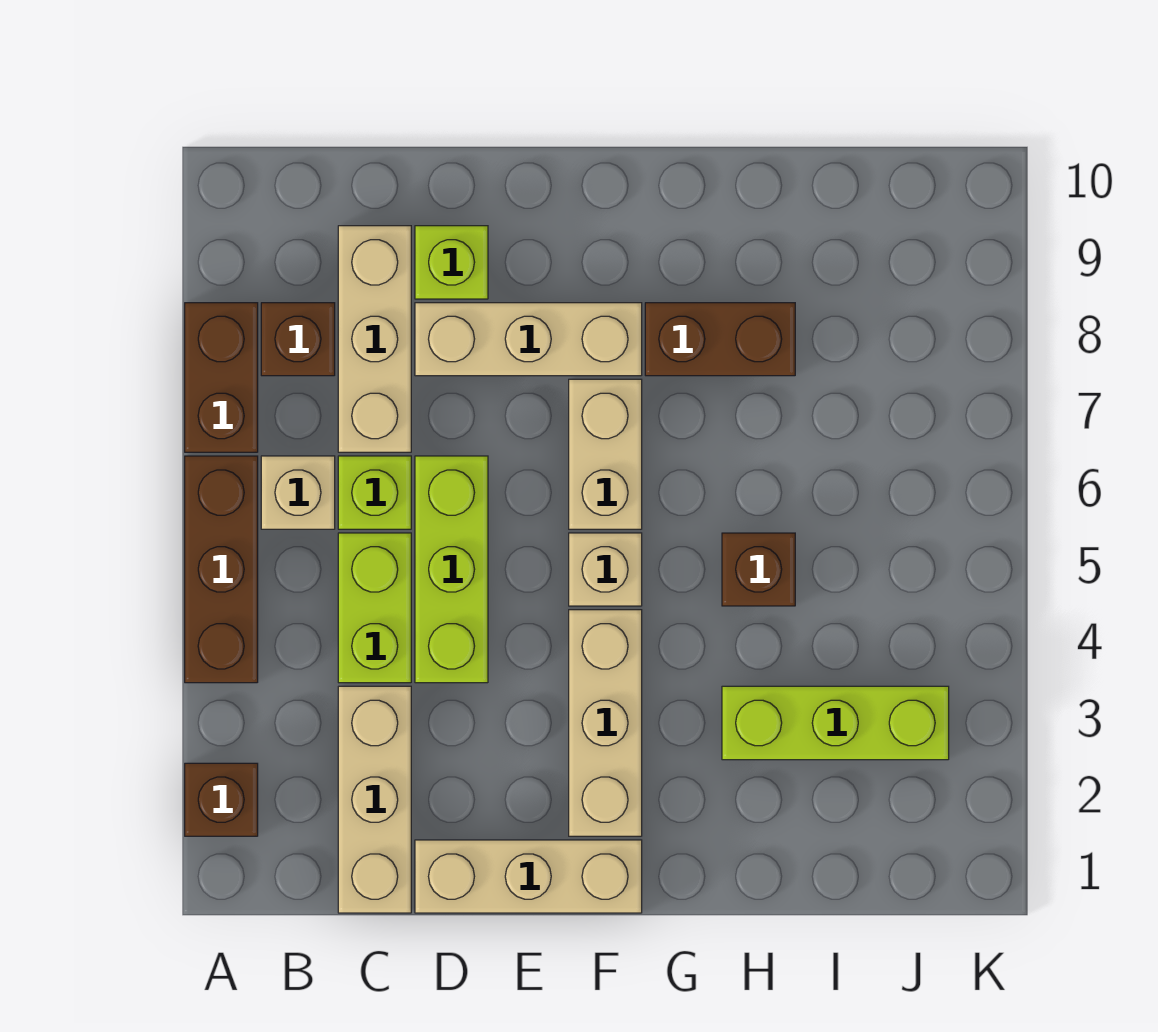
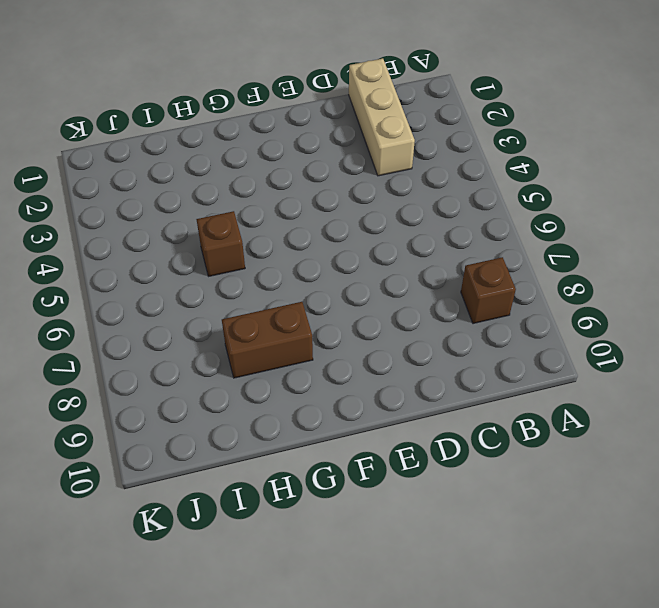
none -> brown 1x1 brick [185,763,258,836]
none -> brown 1x3 brick [185,456,258,683]
none -> brown 1x2 brick [185,303,258,452]

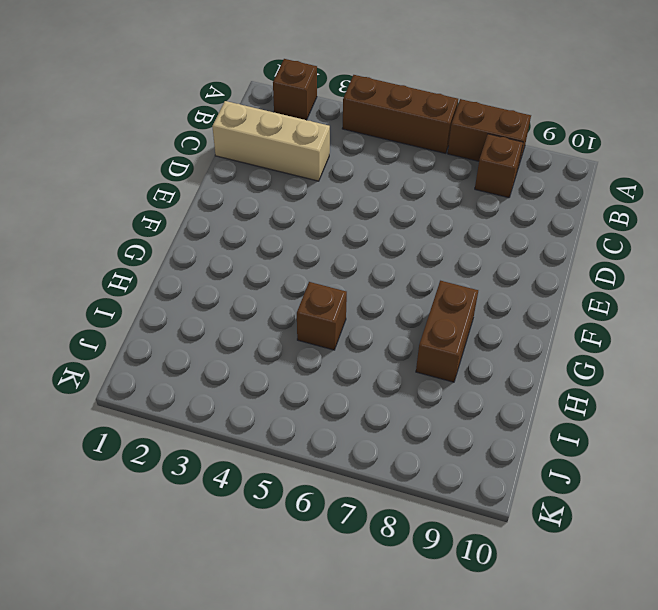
none -> tan 1x1 brick [261,456,335,529]
none -> lime 1x2 brick [338,533,411,683]
none -> lime 1x1 brick [338,456,411,529]

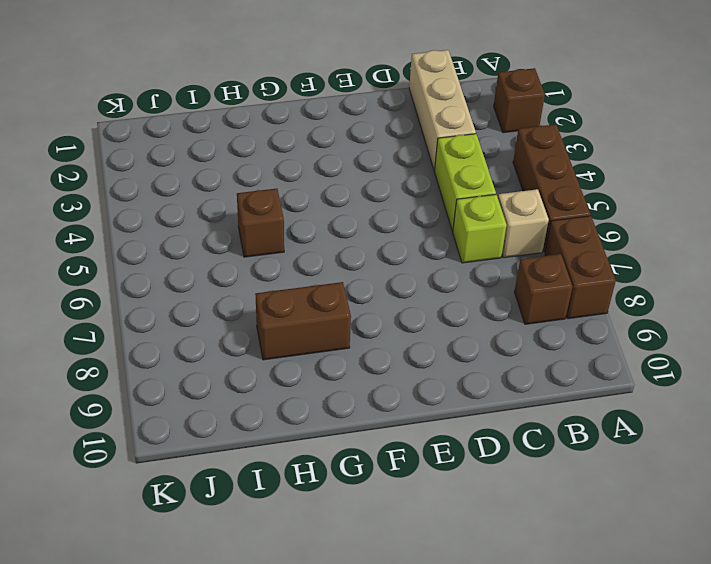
none -> tan 1x3 brick [338,226,411,452]
none -> tan 1x3 brick [415,840,642,913]
none -> lime 1x3 brick [415,456,488,683]

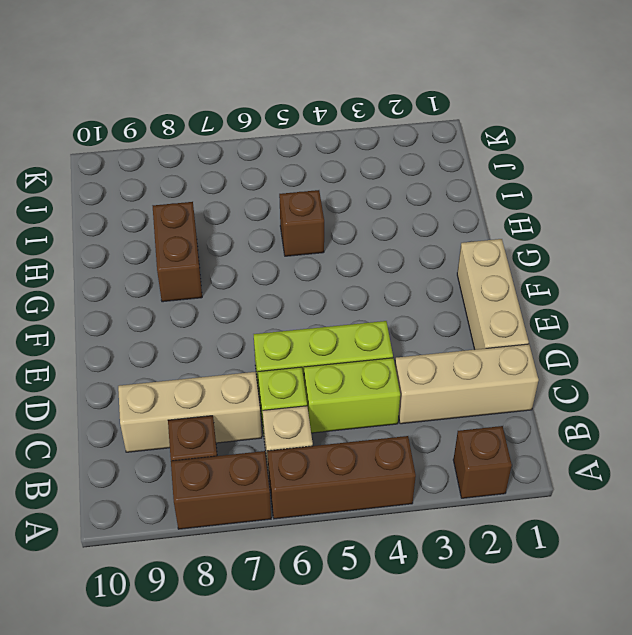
none -> tan 1x3 brick [415,303,642,376]
none -> lime 1x1 brick [415,226,488,299]
none -> tan 1x3 brick [569,610,642,836]

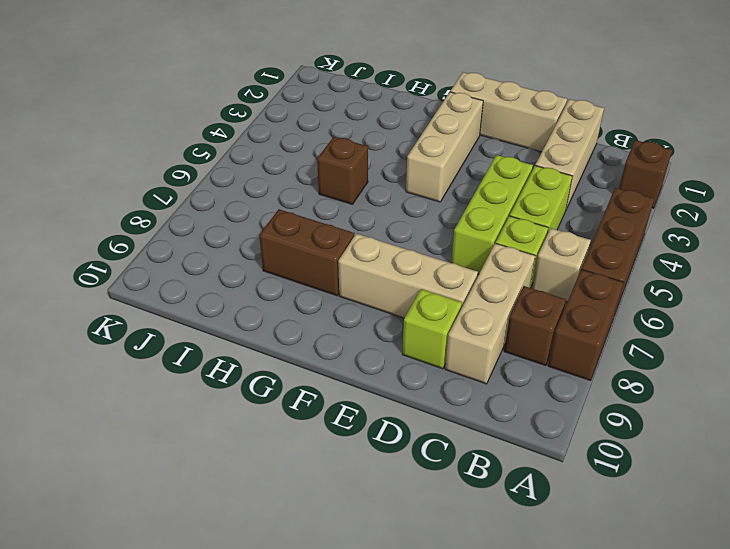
none -> tan 1x1 brick [569,533,642,606]
none -> tan 1x2 brick [569,379,642,529]
none -> lime 1x3 brick [722,686,949,760]

